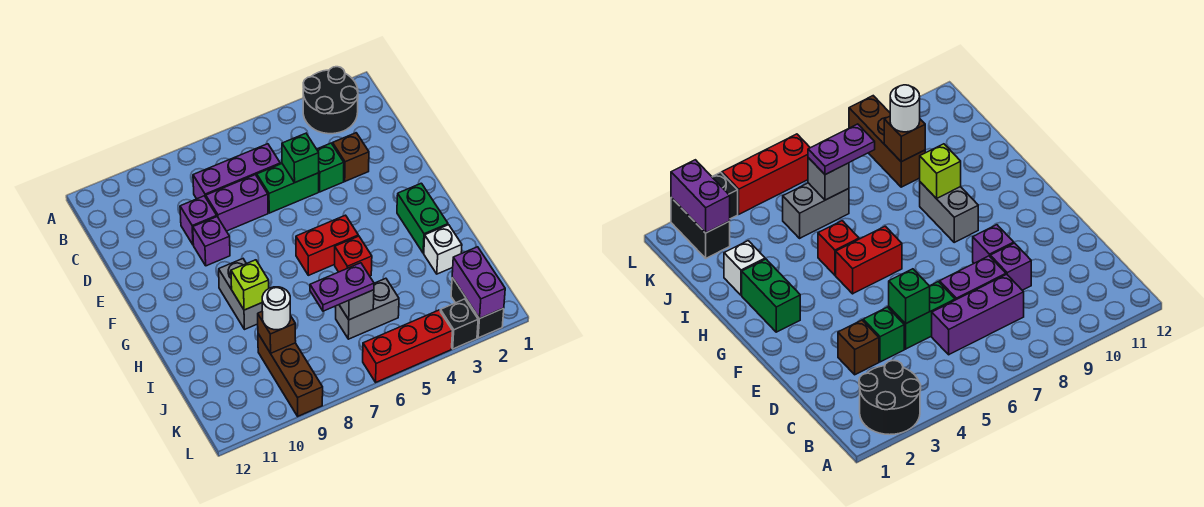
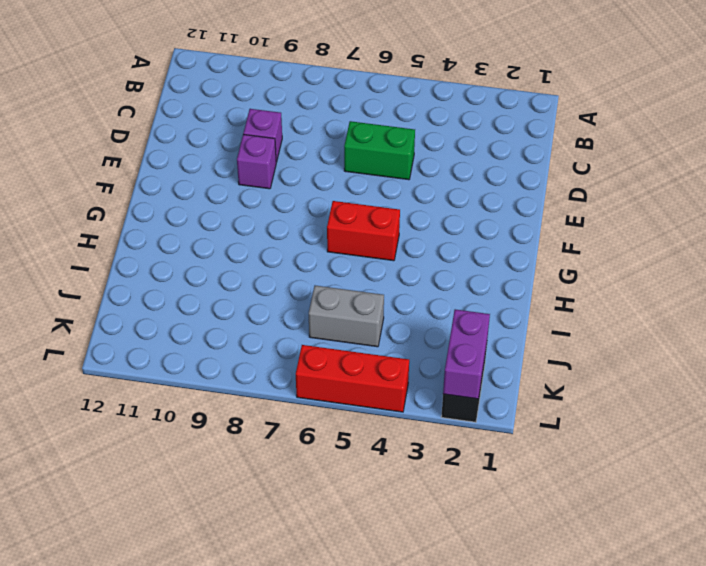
none -> black 2x2 round brick [303,67,358,134]
none -> purple 1x3 brick [193,144,280,199]
none -> brown 1x1 brick [333,133,369,181]

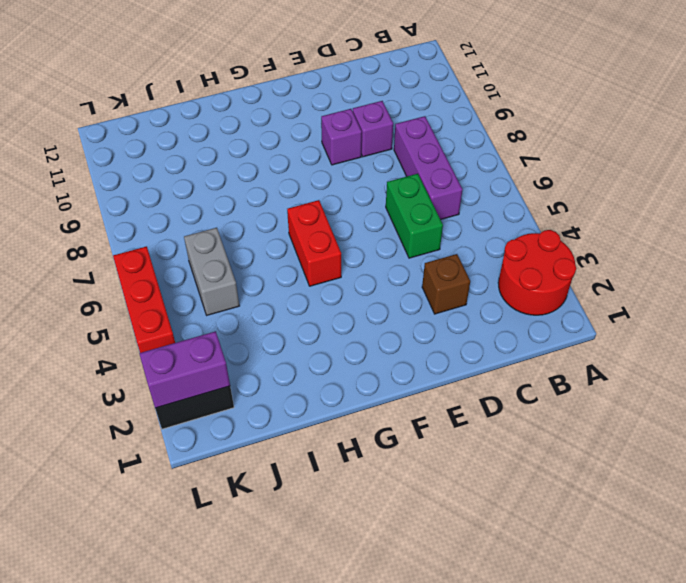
red 2x2 round brick [498,230,576,315] -> black 2x2 round brick [303,67,358,134]
none -> green 1x1 brick [317,143,344,192]
none -> purple 1x2 brick [206,175,268,231]
none -> green 1x2 brick [397,183,448,253]

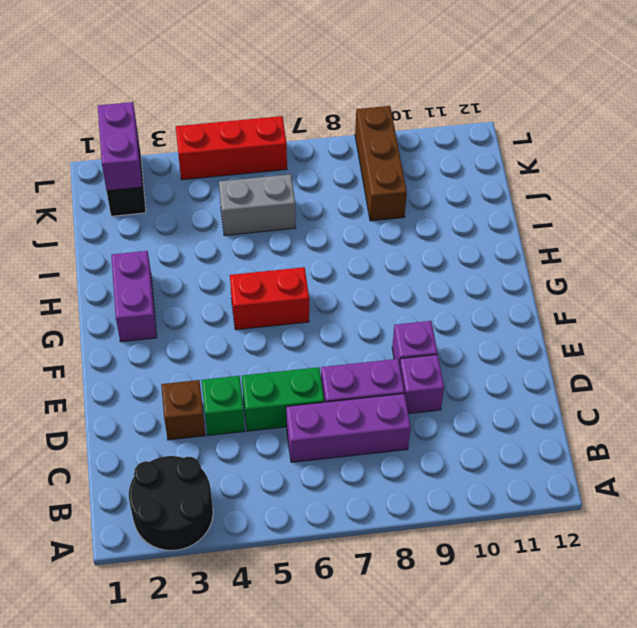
purple 1x2 brick [111,251,157,342] -> green 1x2 brick [397,183,448,253]
none -> grey 1x2 brick [219,259,262,329]
none -> red 1x1 brick [335,236,372,276]
none -> white 1x1 brick [424,225,462,274]

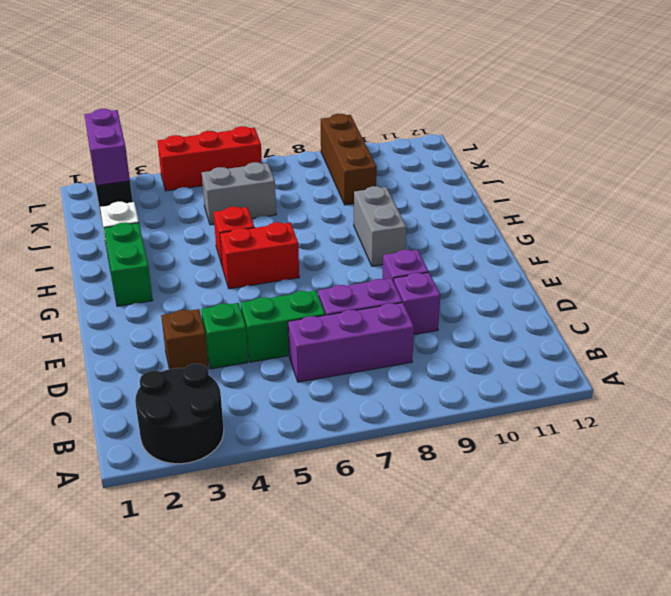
none -> black 1x1 brick [440,299,478,349]
none -> green 1x1 brick [282,133,319,183]
none -> lime 1x1 brick [231,260,269,310]

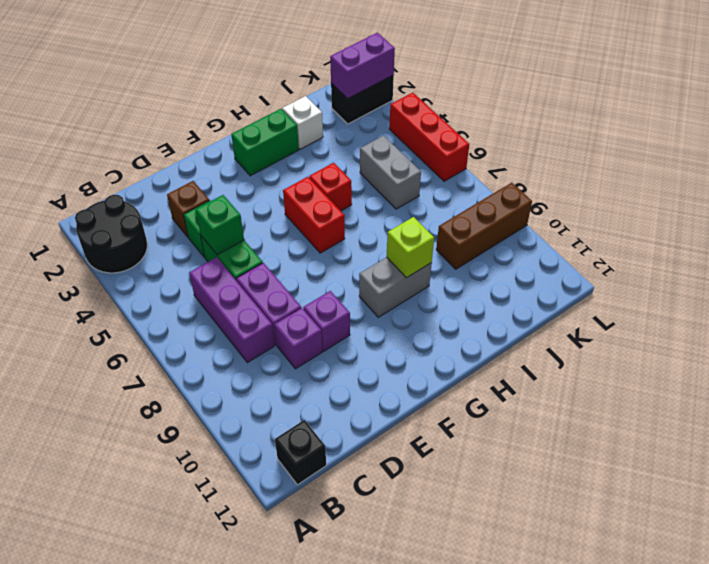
black 1x1 brick [275,420,326,485] -> black 1x1 brick moved to [440,299,478,349]
none -> grey 1x1 brick [339,290,374,320]
none -> brown 1x1 brick [258,312,296,353]
none -> purple 1x2 plate [310,263,374,311]

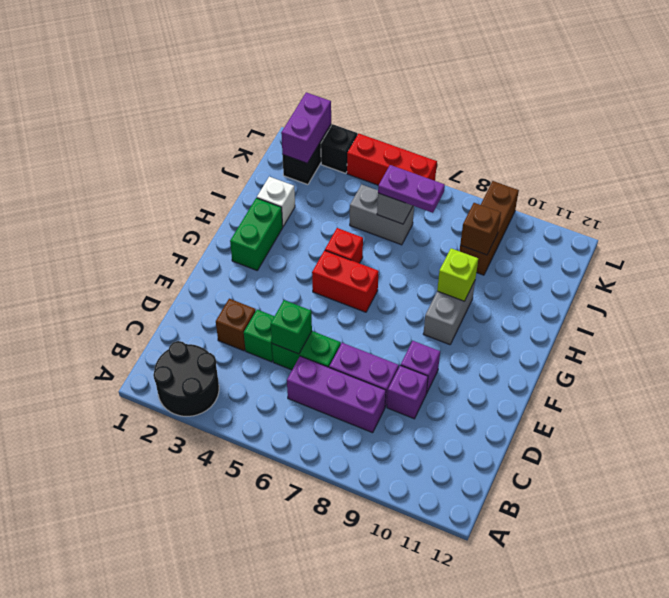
none -> white 1x1 round brick [262,287,290,330]

